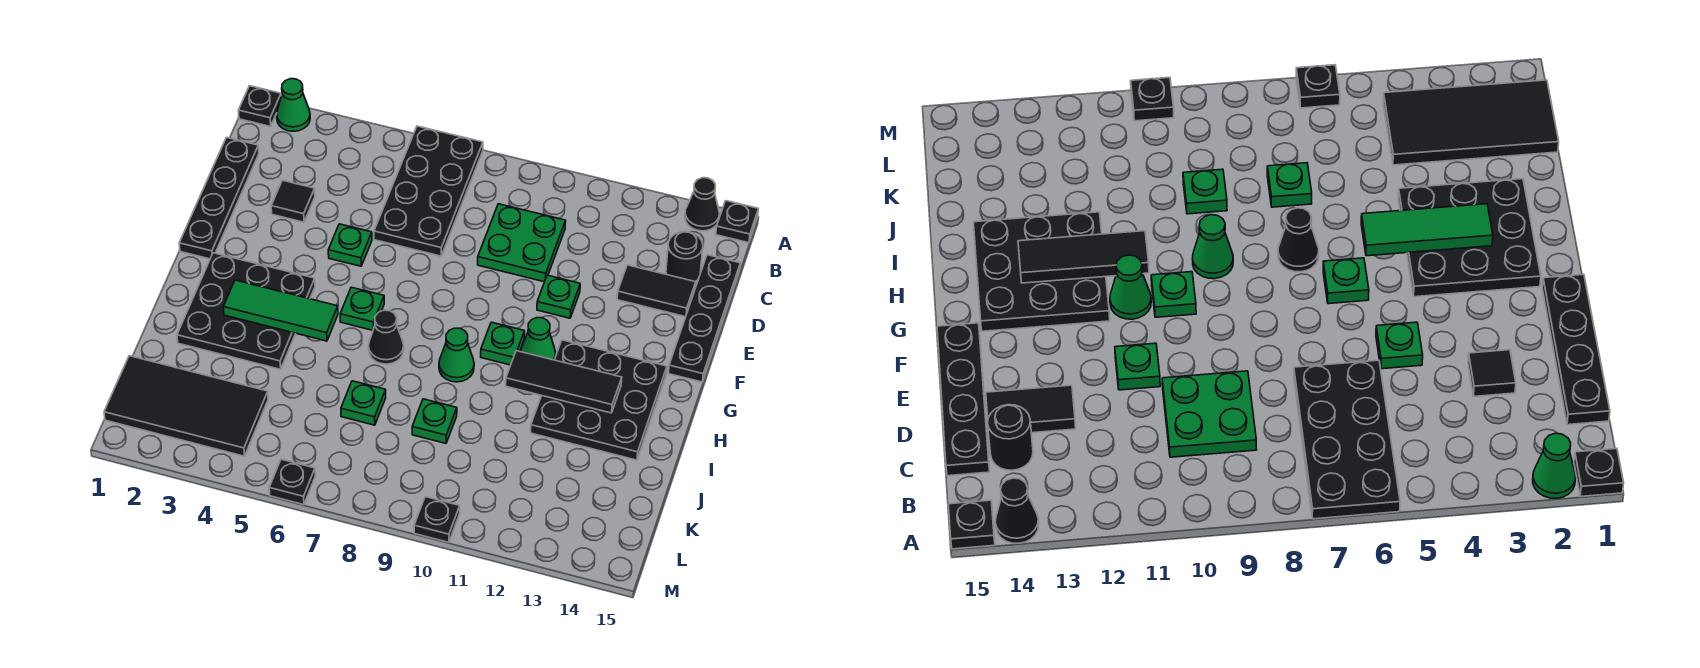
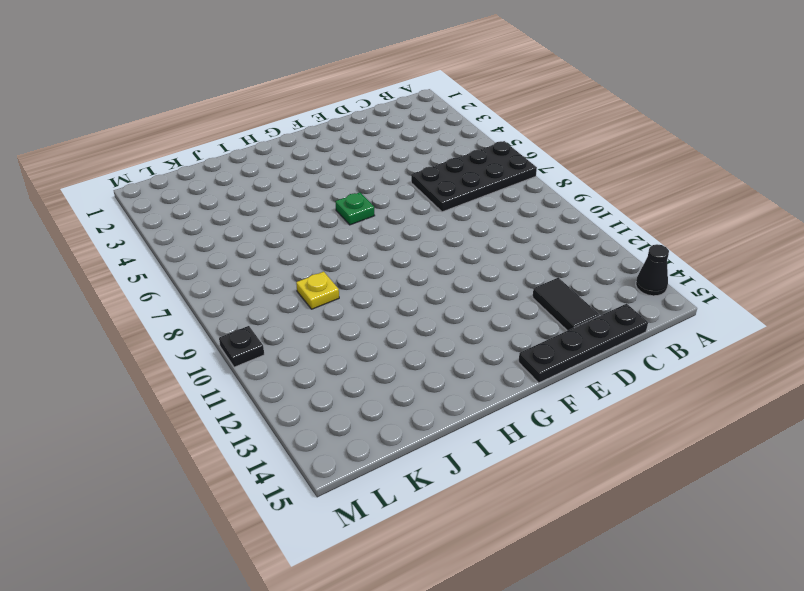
yellow 1x1 plate [296,272,339,309] -> green 1x1 plate [412,399,457,443]
none -> black 1x1 plate [238,86,281,127]
none -> green 1x1 cone [277,79,310,131]
none -> black 1x1 plate [716,201,758,243]

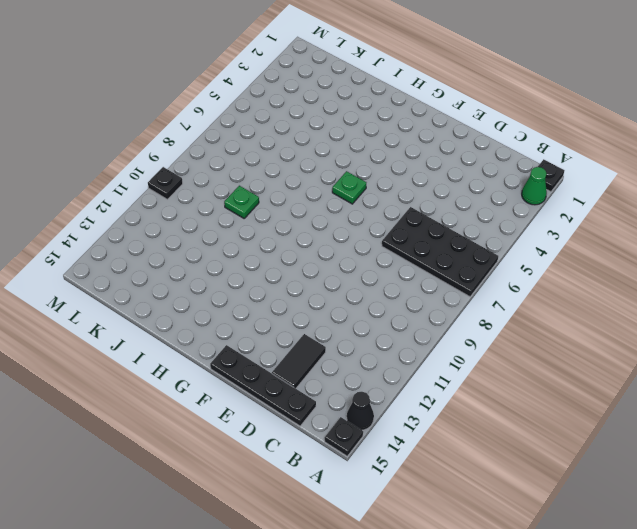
none -> black 1x4 plate [179,138,259,259]
none -> green 2x2 plate [478,204,566,282]
none -> black 1x1 round brick [666,232,703,282]

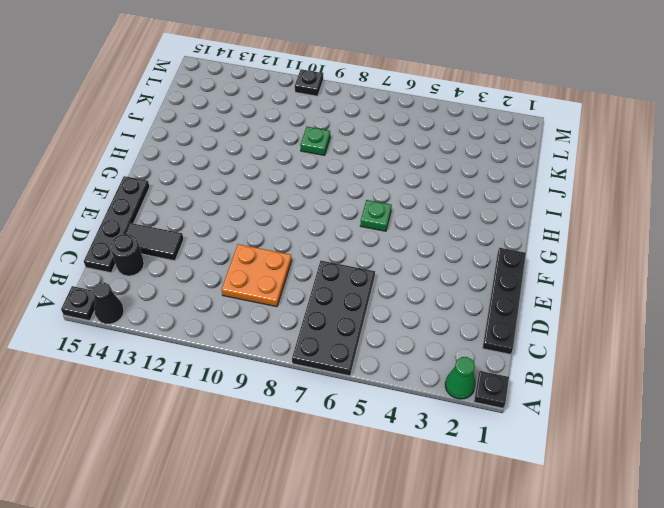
orange 2x2 plate [222,244,292,307] -> green 2x2 plate [478,204,566,282]
none -> black 1x1 tile [271,180,315,222]
none -> green 1x1 plate [328,224,372,266]
none -> green 1x1 plate [537,275,580,318]

